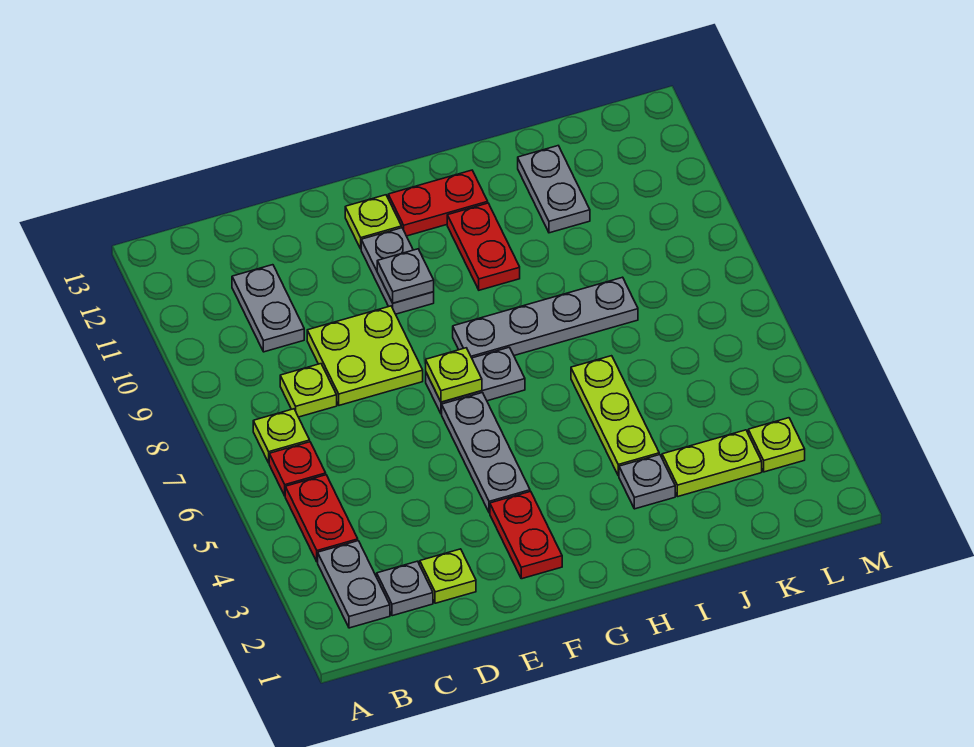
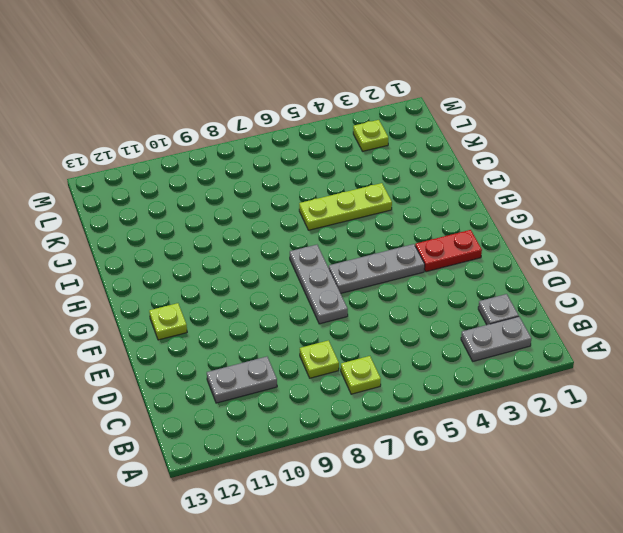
grey 1x3 plate [290,245,348,324] -> grey 1x2 plate [426,347,525,414]
none -> red 1x2 plate [285,475,358,562]
none -> red 1x1 plate [269,442,326,496]
none -> lime 1x1 plate [420,549,476,603]

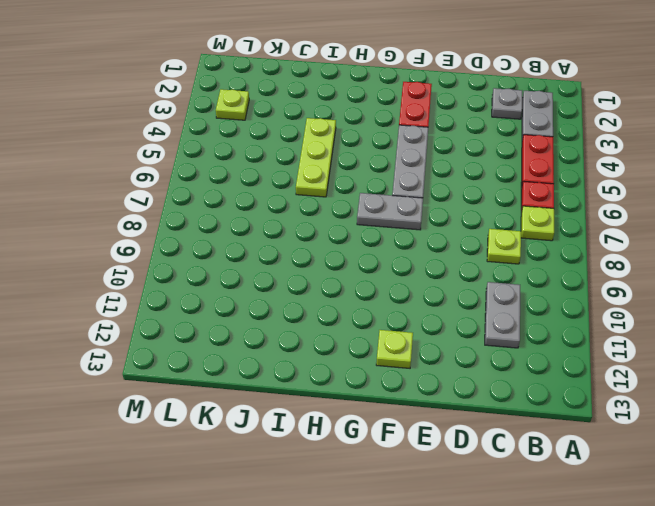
none -> lime 1x1 plate [420,549,476,603]
none -> lime 2x2 plate [307,306,423,405]
none -> grey 1x2 plate [361,228,434,314]

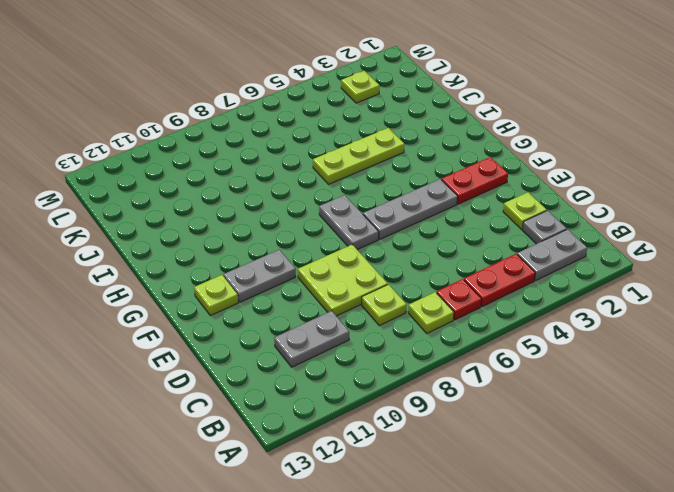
none -> grey 1x4 plate [453,277,638,358]
none -> red 1x2 plate [388,170,488,236]
none -> red 1x2 plate [447,203,520,290]

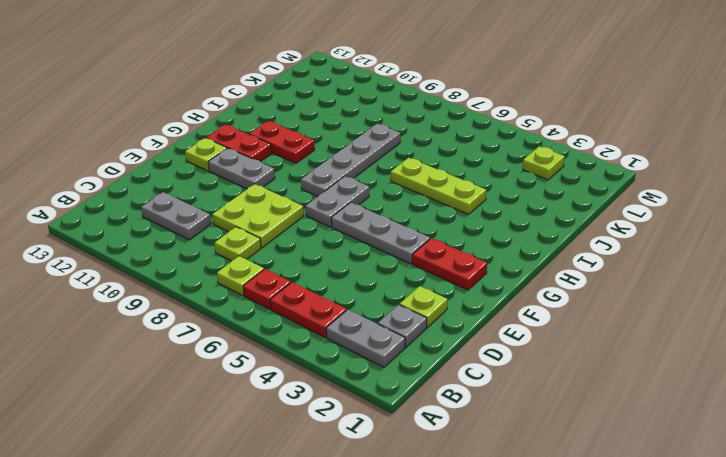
red 1x2 plate [206,125,271,161] -> red 1x2 plate turned to [388,170,488,236]
none -> grey 1x1 plate [619,455,675,509]
none -> lime 1x2 plate [662,430,762,497]
none -> grey 1x2 plate [518,146,590,233]

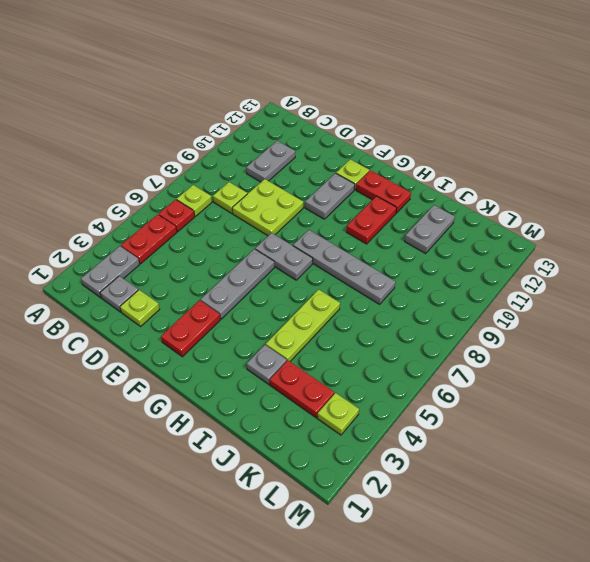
red 1x2 plate [270,360,334,418] -> lime 1x2 plate [662,430,762,497]
none -> lime 1x1 plate [426,348,482,402]
none -> grey 1x1 plate [377,249,434,303]

